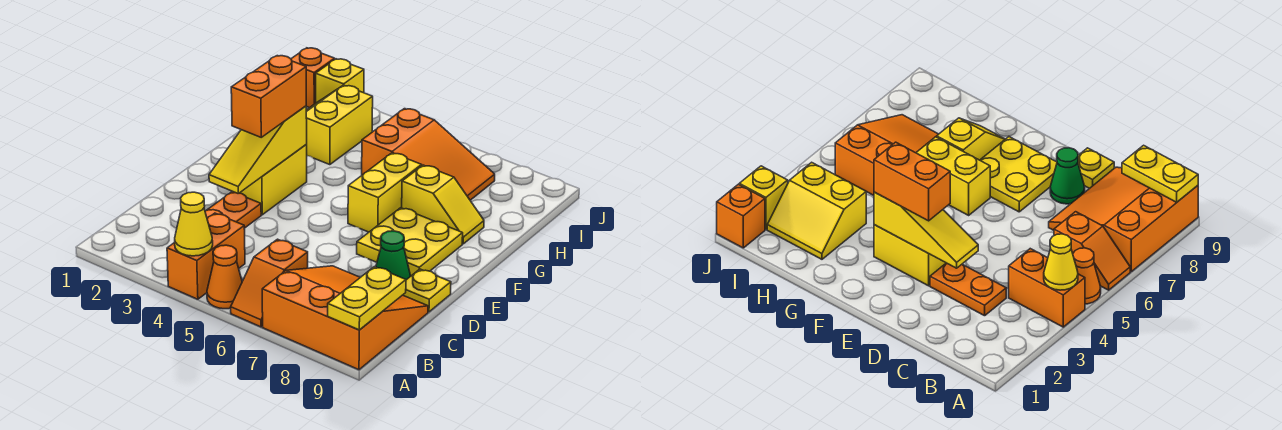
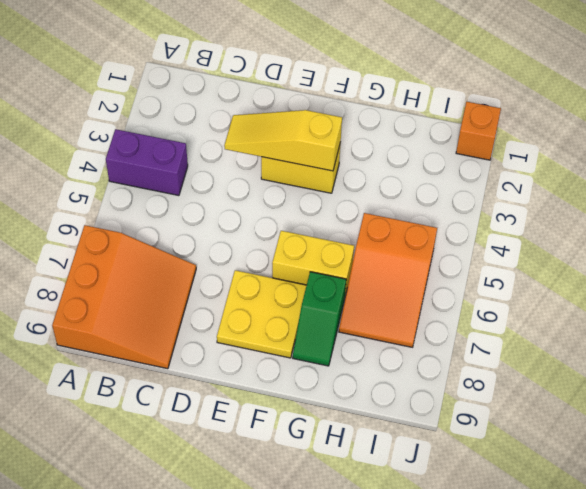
purple 1x2 brick [106,129,188,196] -> orange 1x2 brick [167,213,245,299]
green 1x2 slope [293,272,346,366] -> yellow 1x2 slope [402,165,484,244]
none -> orange 1x1 cone [207,245,242,309]
none -> orange 1x2 slope [231,239,308,327]
none -> orange 1x2 plate [205,192,261,228]

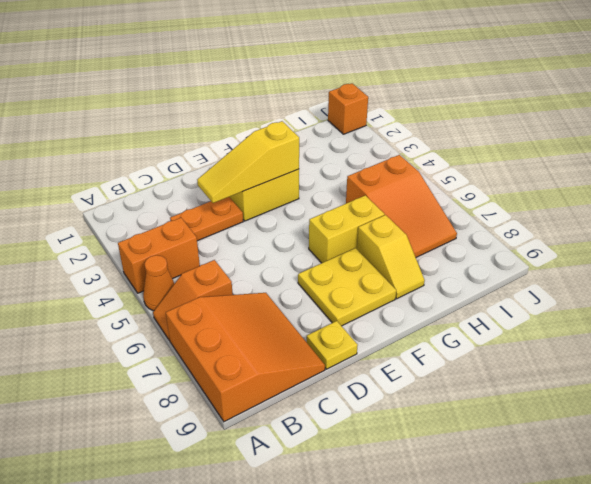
none -> green 1x1 cone [376,231,411,280]
none -> yellow 2x2 slope [306,85,373,165]
none -> yellow 1x1 brick [316,59,364,103]

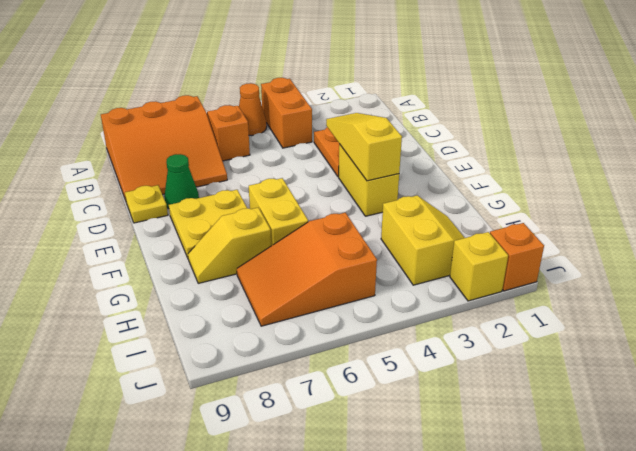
none -> yellow 1x1 cone [175,192,213,256]
none -> yellow 1x2 plate [328,267,406,330]
none -> orange 1x2 brick [231,56,306,137]

